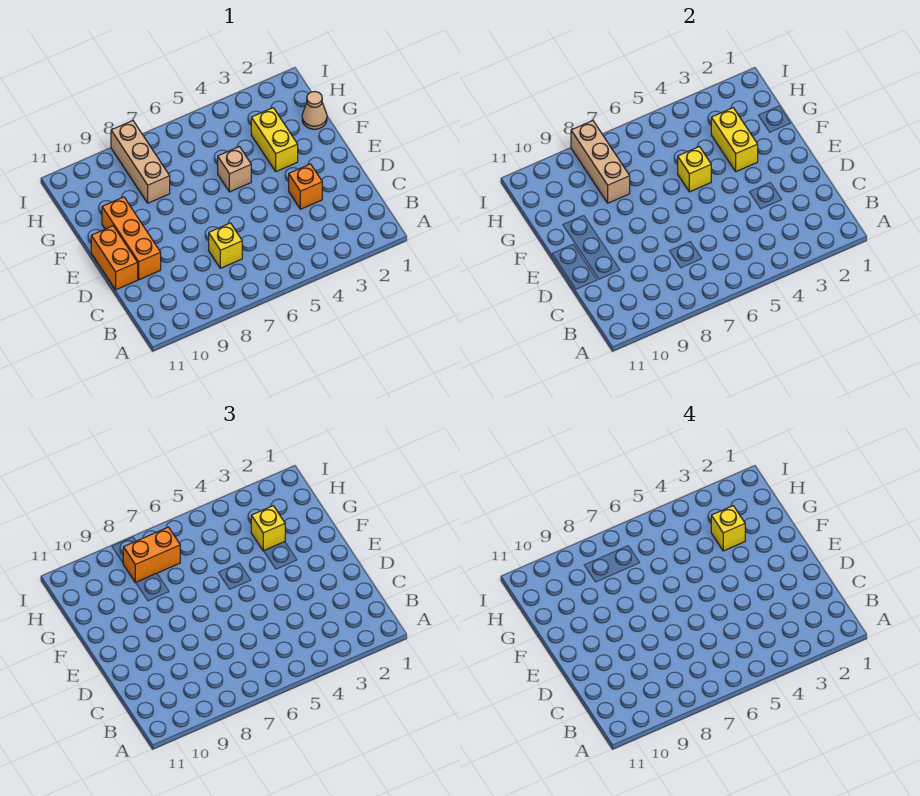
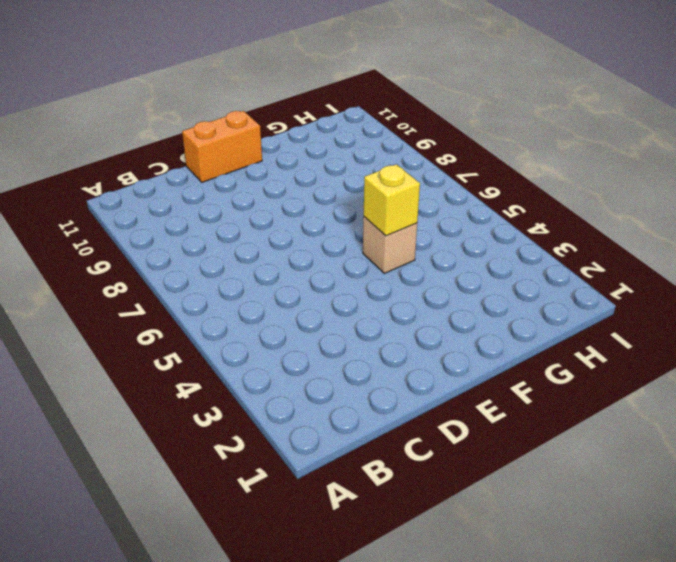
none -> yellow 1x1 brick [209,223,242,268]
none -> orange 1x1 brick [289,164,322,209]
none -> orange 1x3 brick [102,197,161,280]

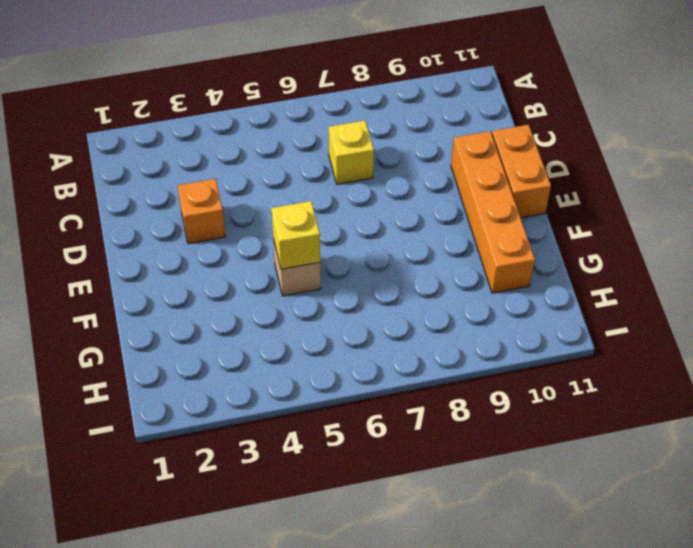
orange 1x4 brick [451,131,535,293] -> orange 1x3 brick [102,197,161,280]
none -> yellow 1x2 brick [251,108,298,172]
none -> tan 1x1 cone [302,92,327,129]
none -> tan 1x3 brick [111,121,170,203]

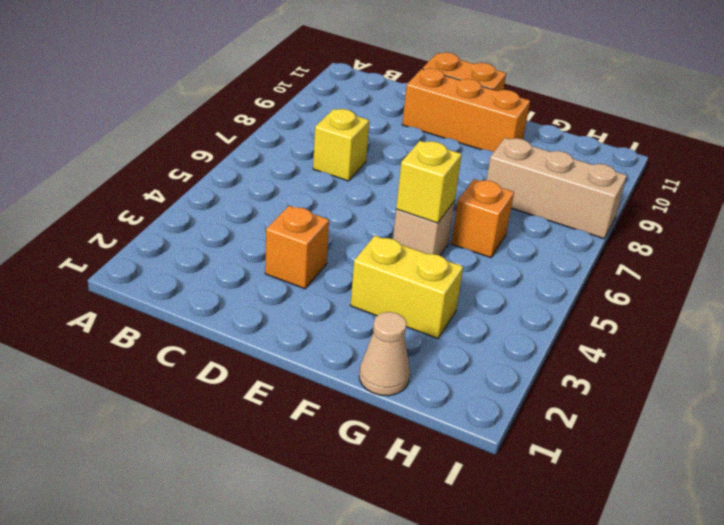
orange 1x1 brick [451,179,514,258] -> none
none -> yellow 1x2 brick [711,108,758,172]
none -> tan 1x3 brick [571,121,630,203]
none -> yellow 1x1 brick [251,506,285,551]

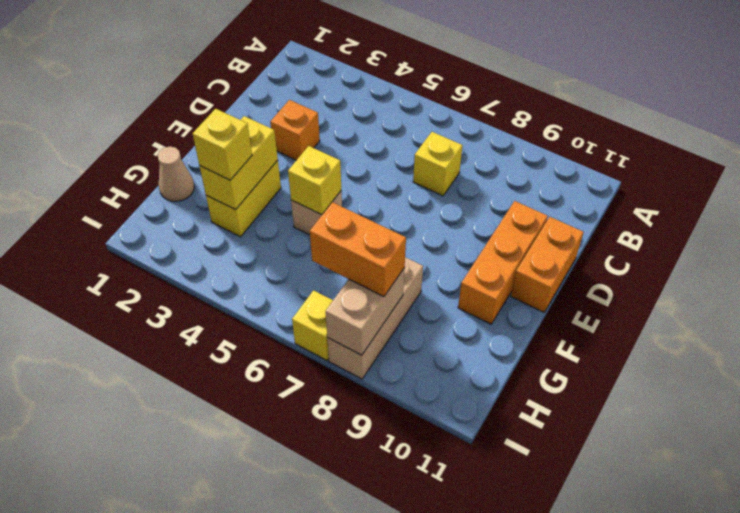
tan 1x2 brick [326,268,405,355] -> tan 1x3 brick [571,121,630,203]
yellow 1x1 brick [292,290,333,360] -> yellow 1x1 brick moved to [711,506,745,551]

